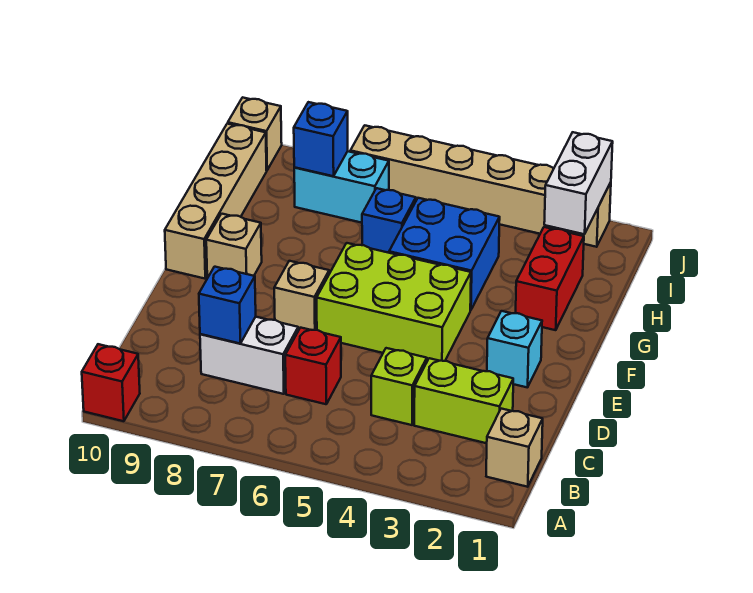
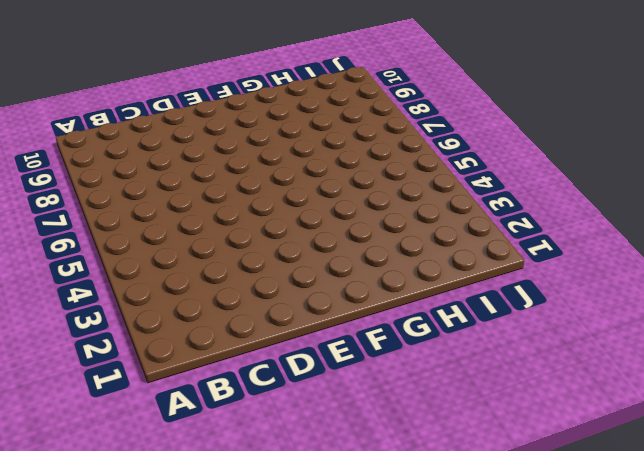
none -> red 1x1 brick [82,344,140,421]
none -> tan 1x1 brick [486,409,543,487]
none -> lime 1x2 brick [414,358,513,443]

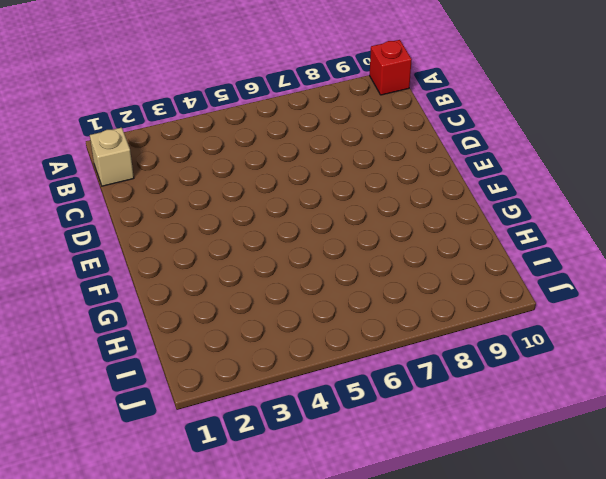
none -> lime 1x2 brick [414,358,513,443]
none -> lime 1x1 brick [371,348,427,425]
none -> red 1x1 brick [285,328,341,404]

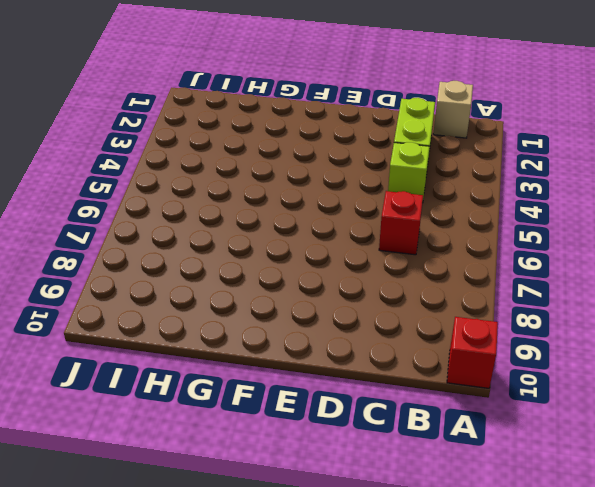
none -> white 1x2 brick [200,317,298,394]
none -> cyan 1x1 brick [487,311,542,388]
none -> lime 2x3 brick [317,243,471,361]

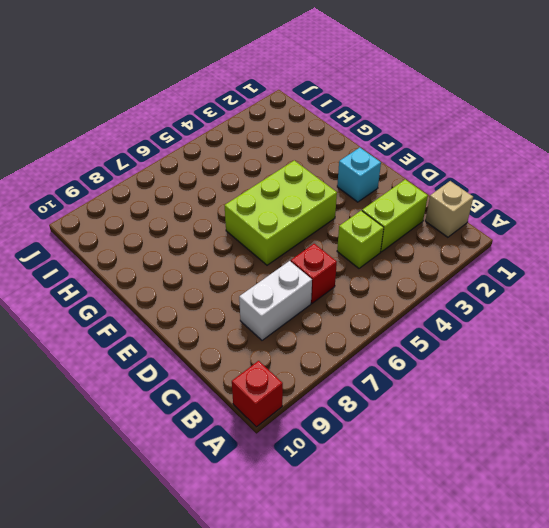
none -> tan 1x1 brick [274,261,329,330]
none -> tan 1x1 brick [206,214,262,278]
none -> tan 1x4 brick [165,124,267,279]

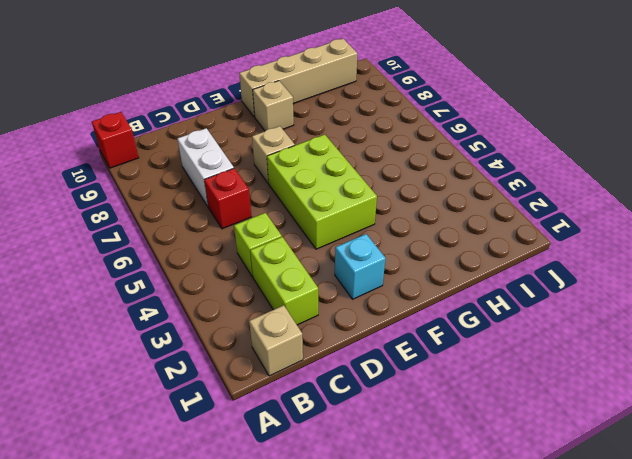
none -> red 1x2 brick [516,227,584,330]
none -> blue 2x2 brick [389,198,500,310]
none -> blue 1x1 brick [362,188,416,253]

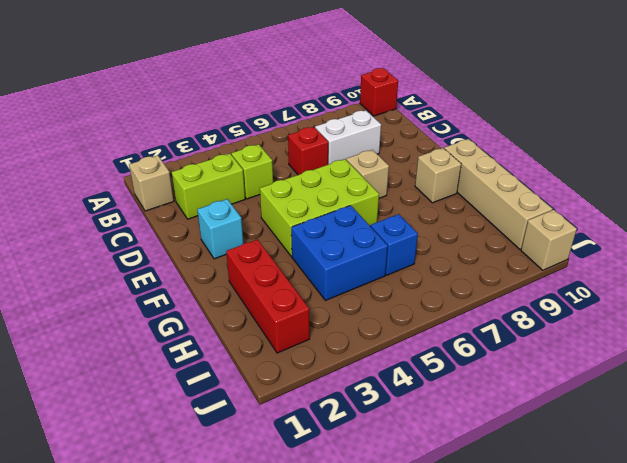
red 1x3 brick [226,240,310,353] -> red 1x2 brick [516,227,584,330]
none -> cyan 1x2 brick [294,151,389,223]
none -> tan 1x6 brick [350,125,611,247]
none -> blue 1x1 brick [199,267,256,343]

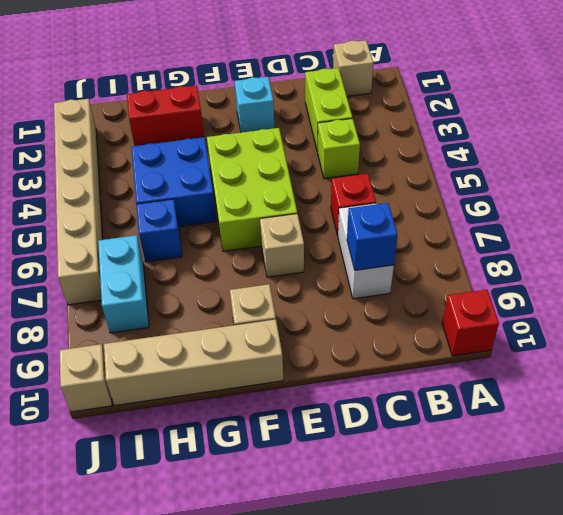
none -> white 1x2 brick [544,132,613,234]
none -> blue 1x1 brick [294,102,348,176]

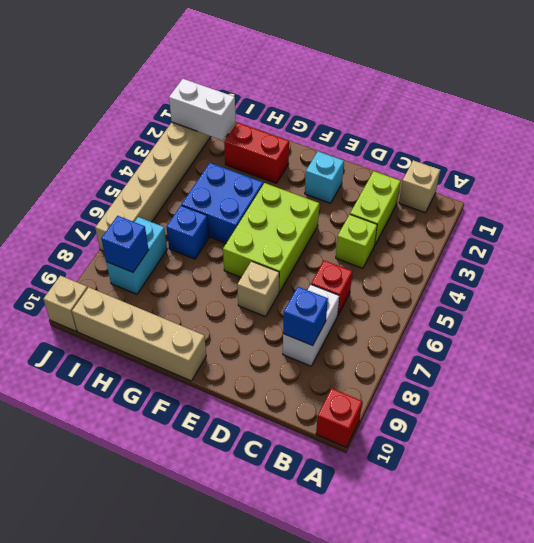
none -> tan 1x1 brick [206,214,262,278]

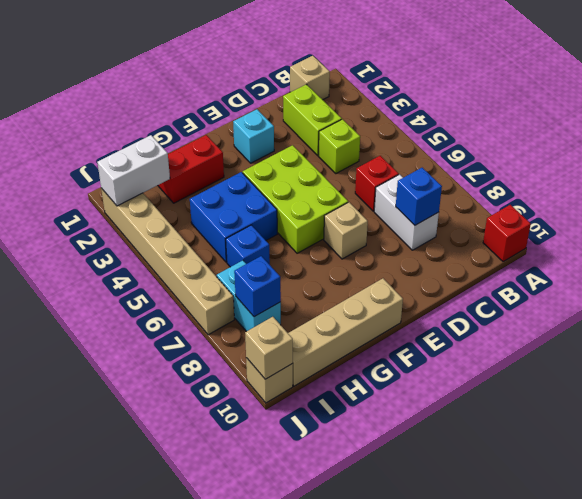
tan 1x1 brick [245,317,293,379] -> tan 1x1 brick moved to [206,214,262,278]

